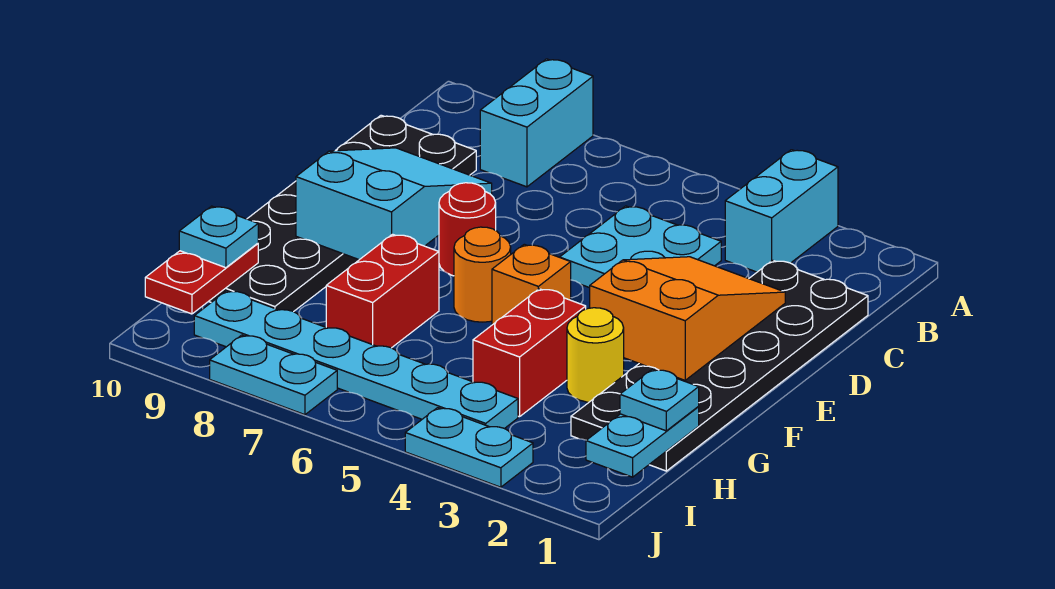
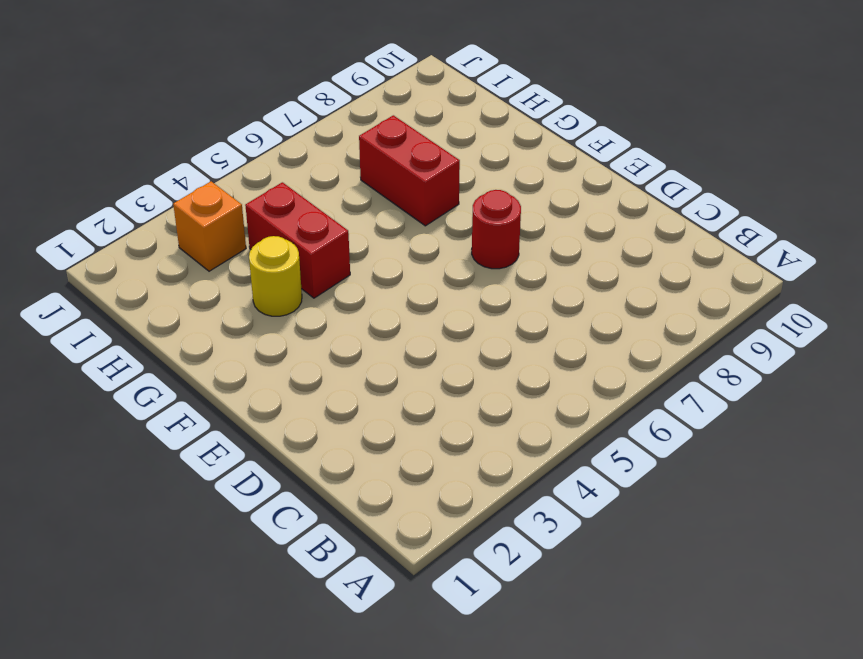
orange 1x1 brick [173,181,246,271] -> orange 1x1 brick moved to [492,244,571,325]
none -> cyan 1x2 brick [725,150,838,272]
none -> cyan 1x2 brick [480,59,593,187]
none -> black 2x6 plate [571,260,868,471]

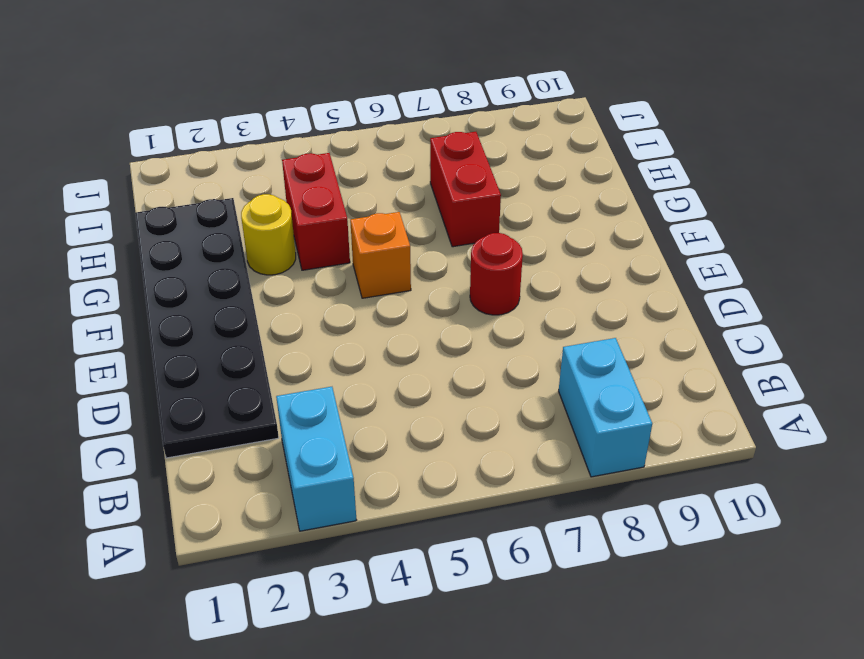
none -> cyan 2x2 plate [560,206,721,288]
none -> black 2x6 plate [208,115,476,312]
none -> orange 1x1 round brick [454,227,511,322]

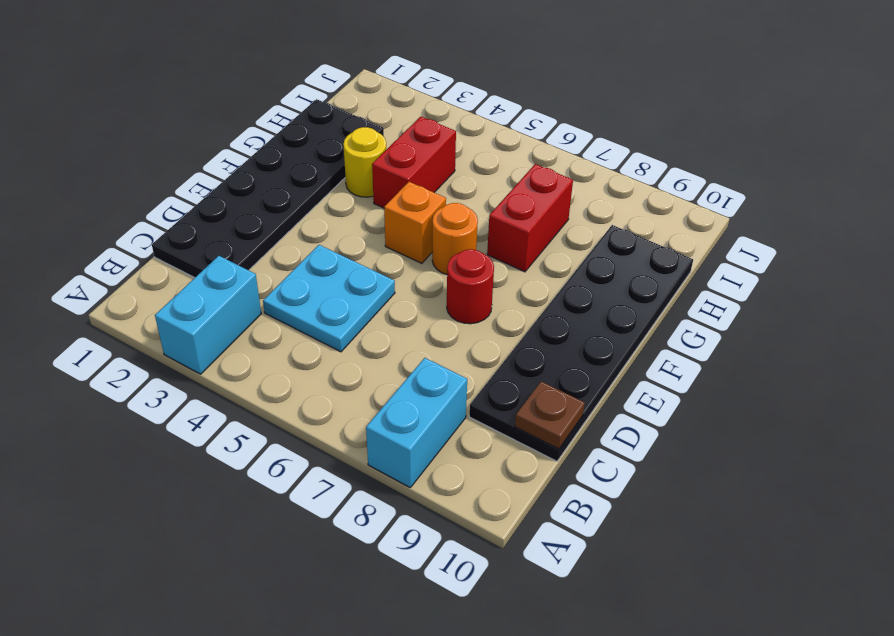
brown 1x1 plate [515,381,585,449] -> none
none -> cyan 1x6 plate [194,291,518,429]
none -> cyan 1x2 plate [405,408,533,487]
none -> cyan 1x2 plate [210,335,337,415]

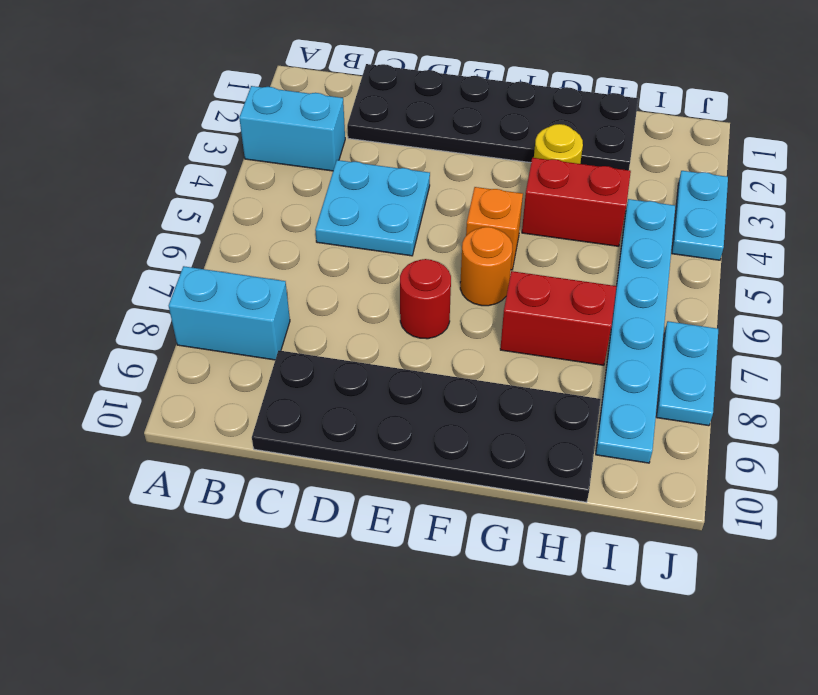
none -> orange 2x3 slope [590,257,785,380]
none -> cyan 2x3 slope [296,148,492,260]
none -> cyan 1x2 plate [586,407,699,477]

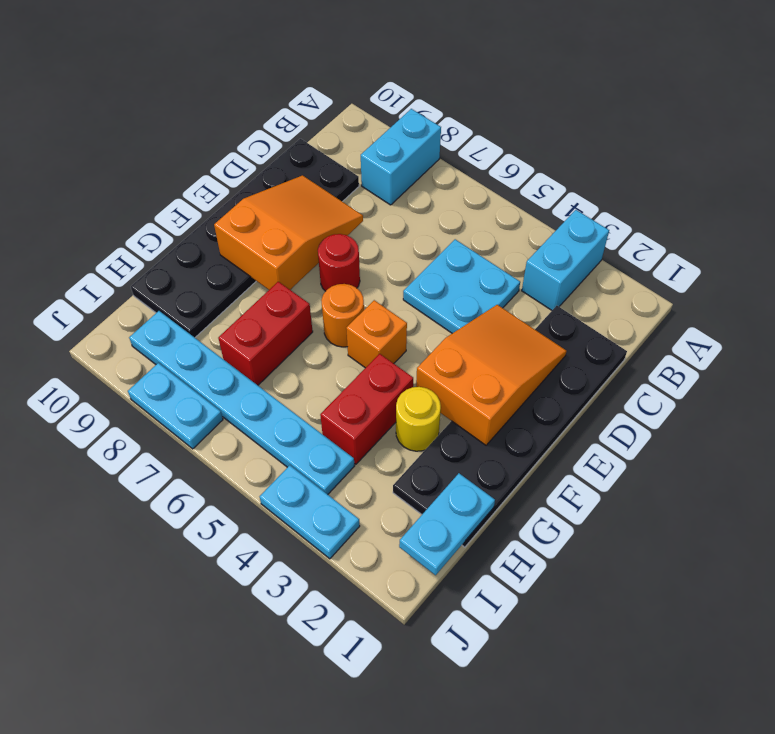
orange 2x3 slope [214,175,363,290] -> cyan 2x3 slope [296,148,492,260]
none -> red 1x2 plate [145,243,258,314]
none -> cyan 1x1 plate [620,369,699,431]
none -> cyan 1x1 plate [179,206,258,268]

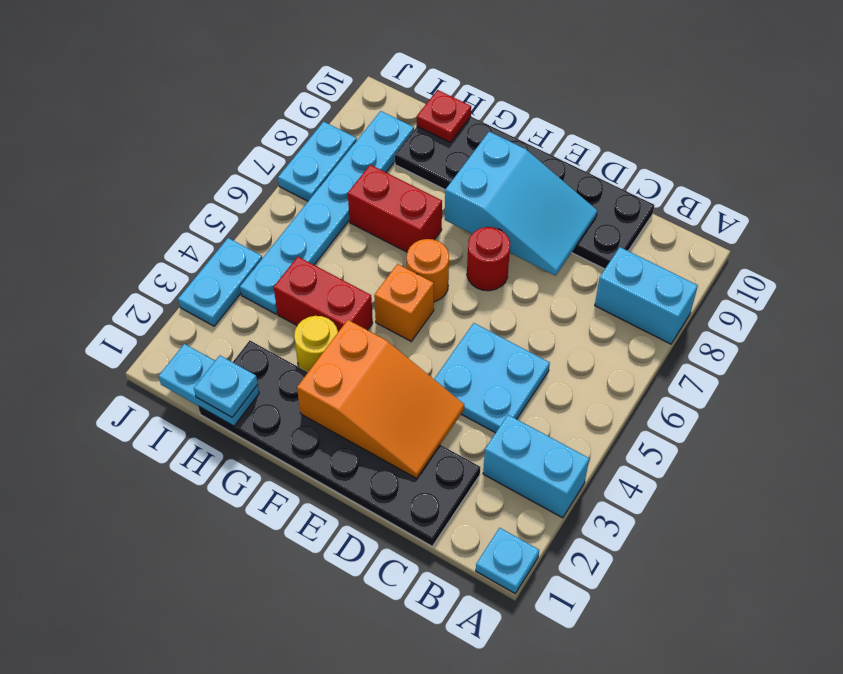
cyan 1x1 plate [476,528,539,594] -> cyan 1x1 plate moved to [179,206,258,268]
red 1x1 plate [417,90,471,143] -> red 1x2 plate [145,243,258,314]

